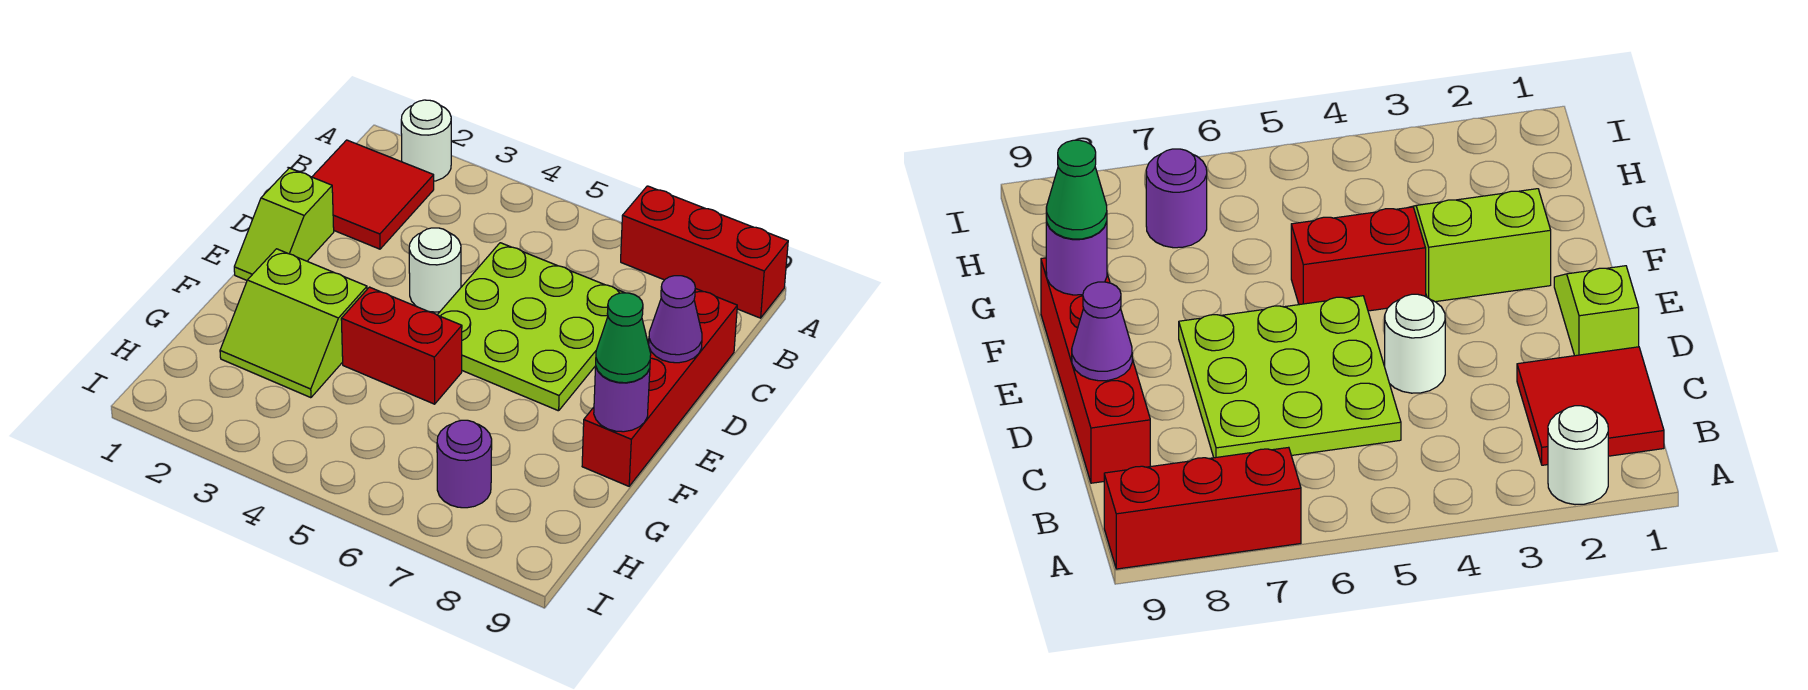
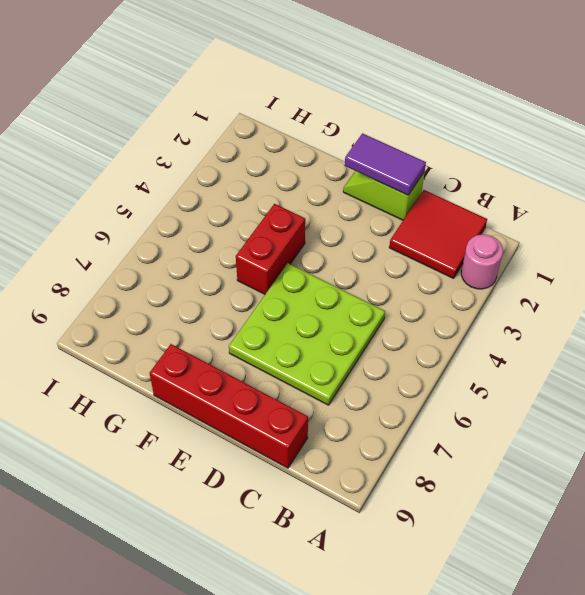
pink 1x1 round brick [461,234,503,289] -> white 1x1 round brick [401,100,451,181]
purple 1x2 tile [345,133,426,195] -> none
none -> red 1x3 brick [621,186,788,318]
none -> white 1x1 round brick [409,228,461,312]
none -> lime 2x2 slope [220,249,367,398]

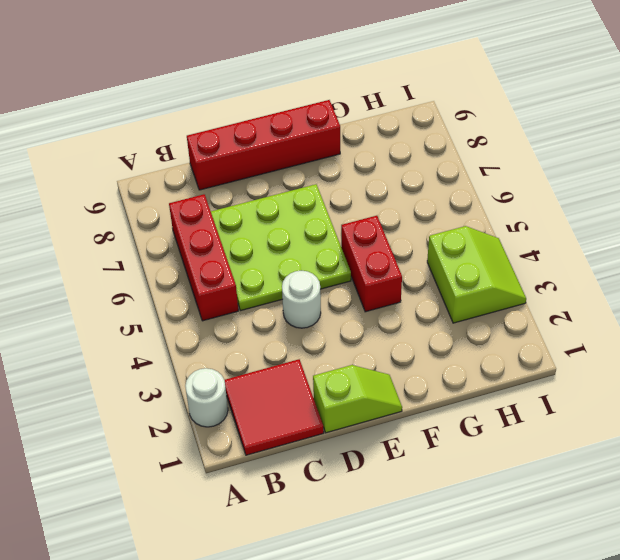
red 1x3 brick [169,194,238,321] -> red 1x3 brick moved to [621,186,788,318]
lime 2x2 slope [427,226,526,323] -> lime 2x2 slope moved to [220,249,367,398]
none -> purple 1x1 round brick [437,420,492,508]
none -> purple 1x1 cone [649,276,702,363]
none -> purple 1x1 round brick [594,367,650,432]

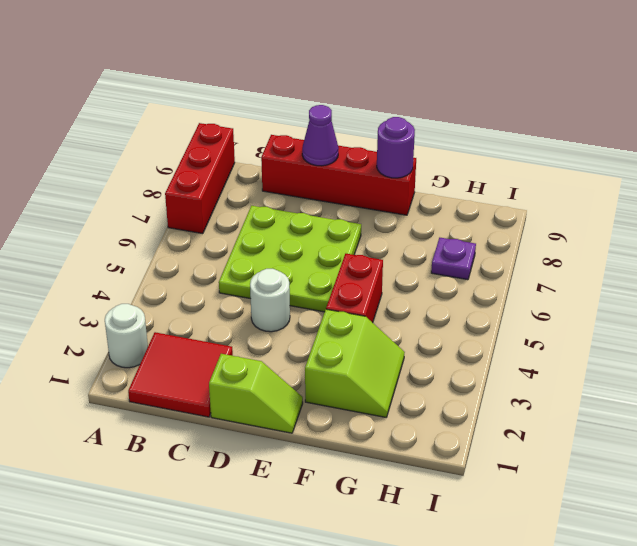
purple 1x1 plate [431,238,476,280] -> purple 1x1 round brick [437,420,492,508]
none -> green 1x1 cone [596,293,651,383]

